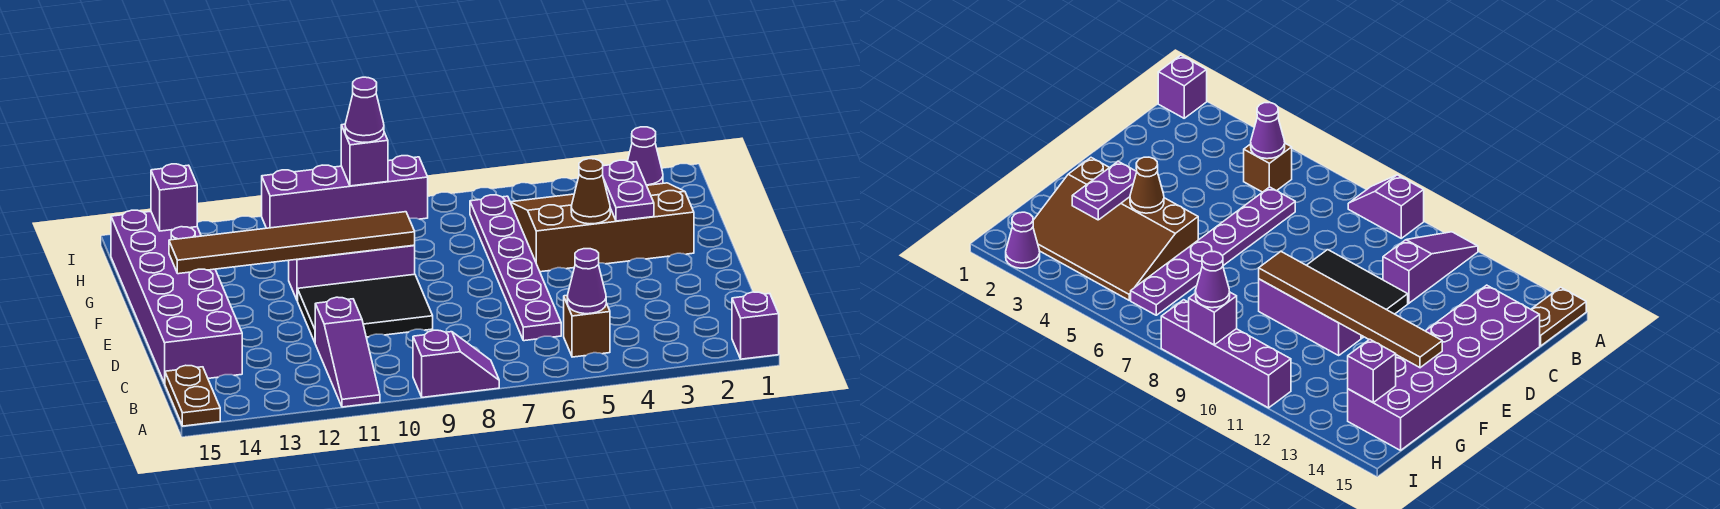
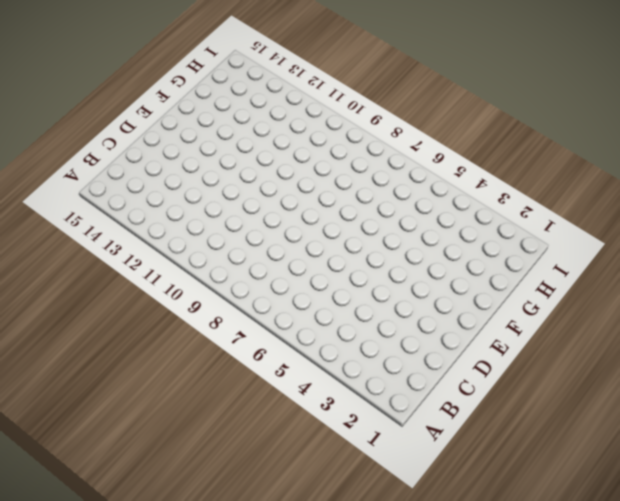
none -> purple 1x1 brick [732,292,779,359]
none -> purple 1x2 slope [413,330,499,397]
none -> purple 1x3 slope [315,297,380,407]

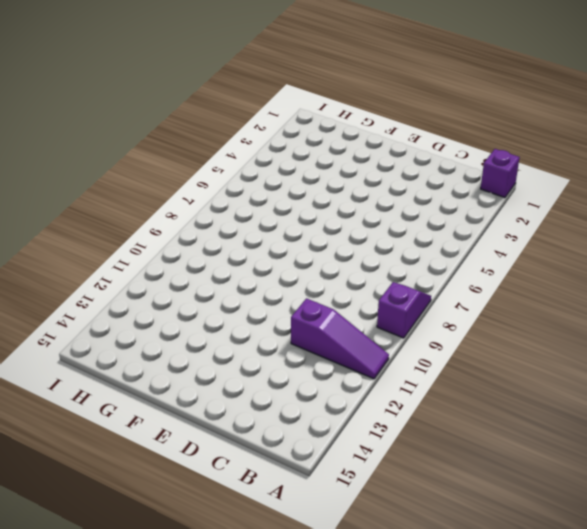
none -> brown 1x2 plate [165,365,220,426]
none -> brown 1x1 brick [564,296,610,357]
none -> purple 1x6 plate [470,195,561,341]

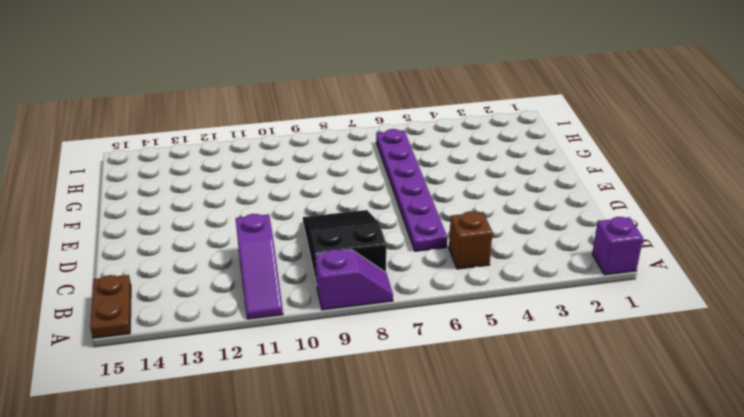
black 2x3 slope [303,210,386,285] -> black 2x3 tile [298,274,433,342]
none -> purple 2x6 brick [111,210,242,383]
none -> brown 3x4 slope [511,183,694,272]
none -> purple 1x3 brick [289,245,415,301]

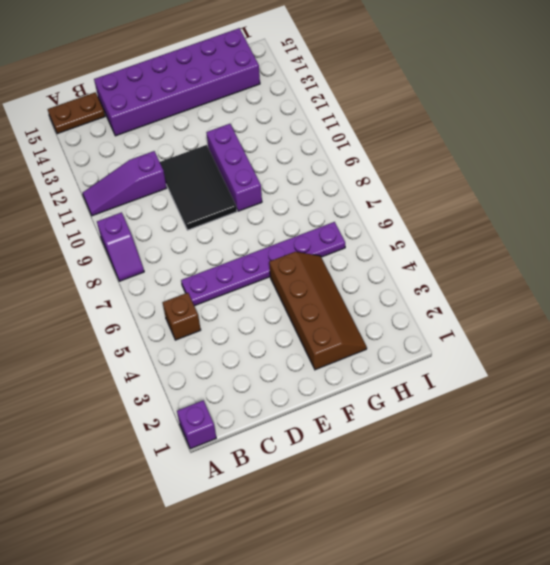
brown 2x4 slope [269,252,367,370] -> brown 3x4 slope [511,183,694,272]
none -> purple 1x1 cone [628,127,663,185]
none -> purple 1x4 brick [262,156,428,228]
none -> purple 1x1 cone [567,249,606,314]

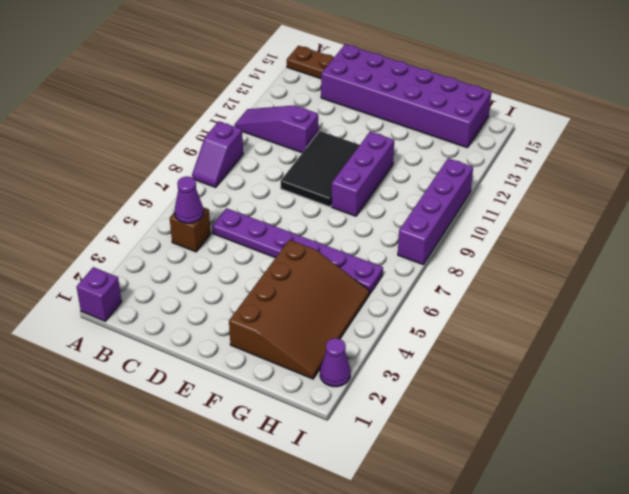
none -> purple 1x2 plate [603,160,654,221]
none -> brown 1x1 cone [571,159,610,224]
none -> brown 1x6 tile [169,212,415,274]

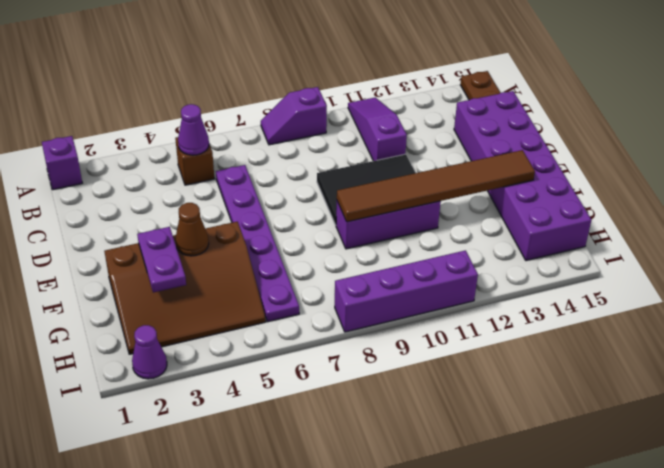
none -> purple 1x1 brick [151,164,197,231]
none -> purple 1x1 brick [341,124,388,186]
none -> purple 1x1 cone [345,77,384,142]

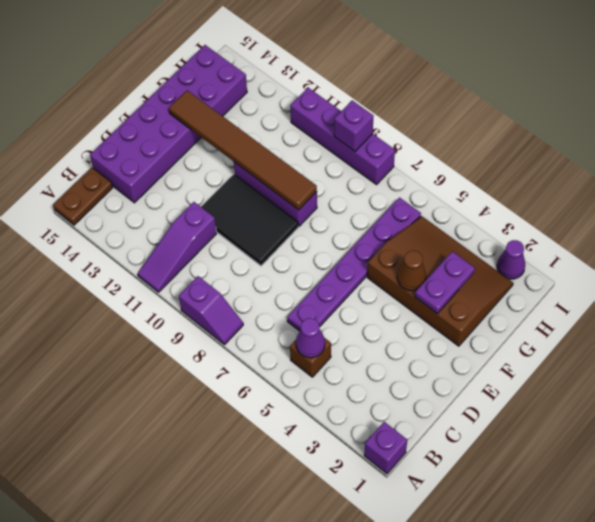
none -> purple 1x1 brick [151,164,197,231]
none -> purple 1x1 cone [345,77,384,142]

